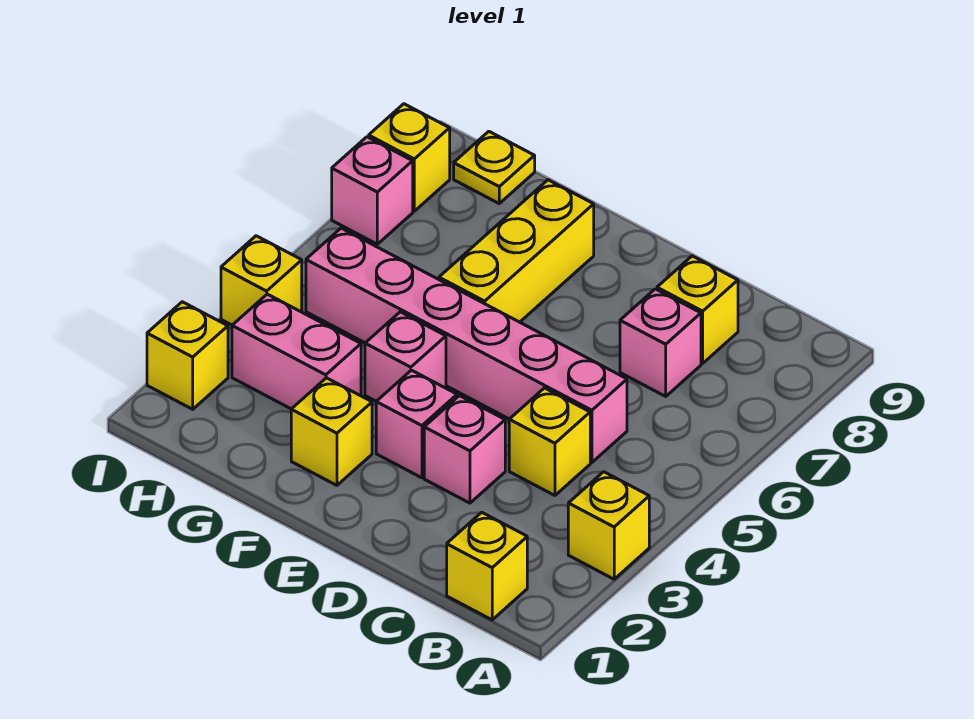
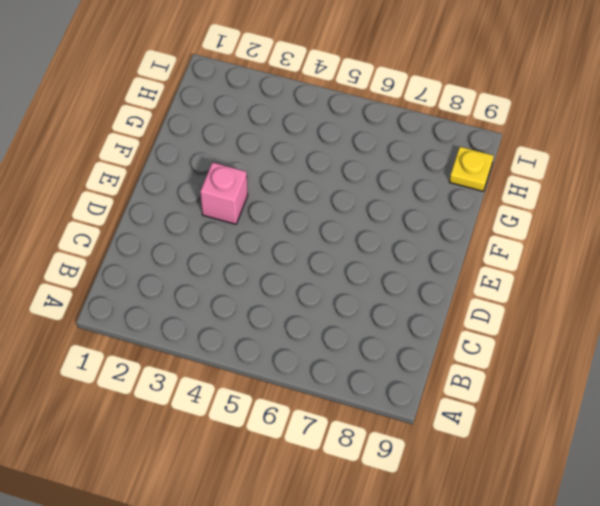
none -> yellow 1x1 brick [568,472,649,579]
none -> yellow 1x1 brick [447,512,527,620]
none -> yellow 1x1 brick [509,388,590,495]

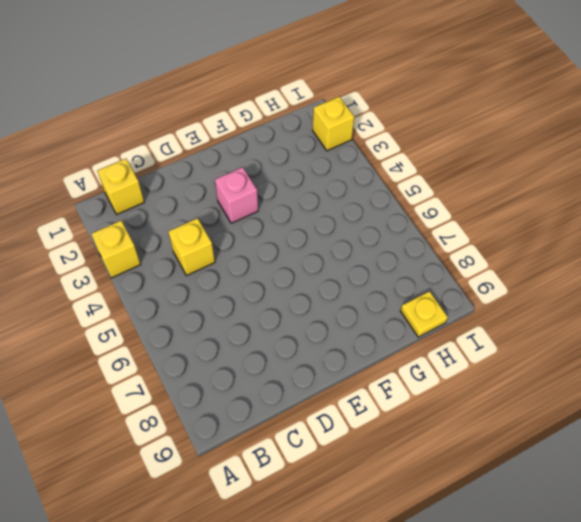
none -> pink 1x6 brick [306,228,627,462]
none -> pink 1x1 brick [620,289,701,396]
none -> yellow 1x1 brick [657,256,738,363]

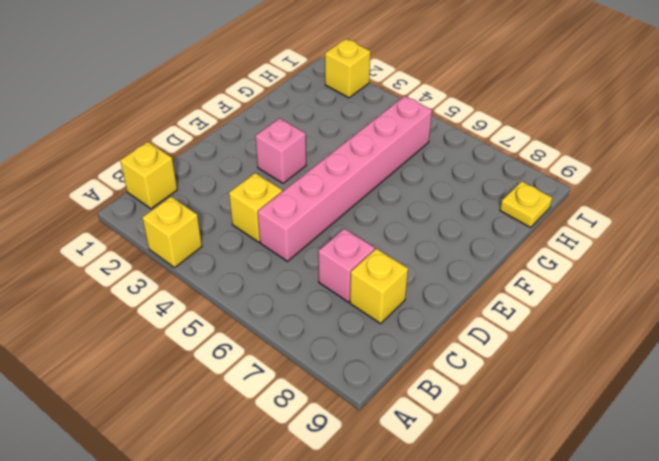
none -> pink 1x1 brick [424,396,505,503]
none -> yellow 1x1 brick [291,378,372,485]
none -> pink 1x1 brick [365,312,446,401]

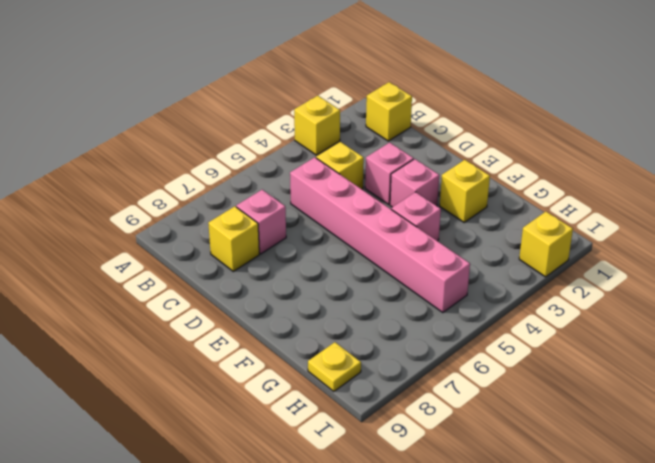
none -> yellow 1x3 brick [439,180,594,322]
none -> pink 1x2 brick [232,294,361,409]
none -> yellow 1x1 brick [221,236,302,325]

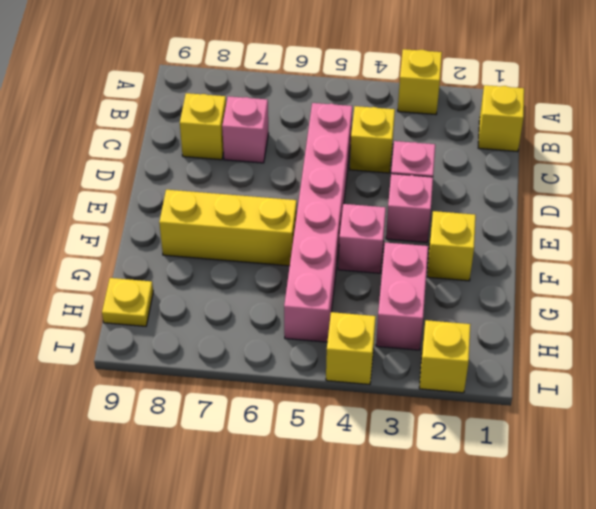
none -> pink 1x1 brick [332,137,413,244]
none -> yellow 1x1 brick [369,104,450,211]

